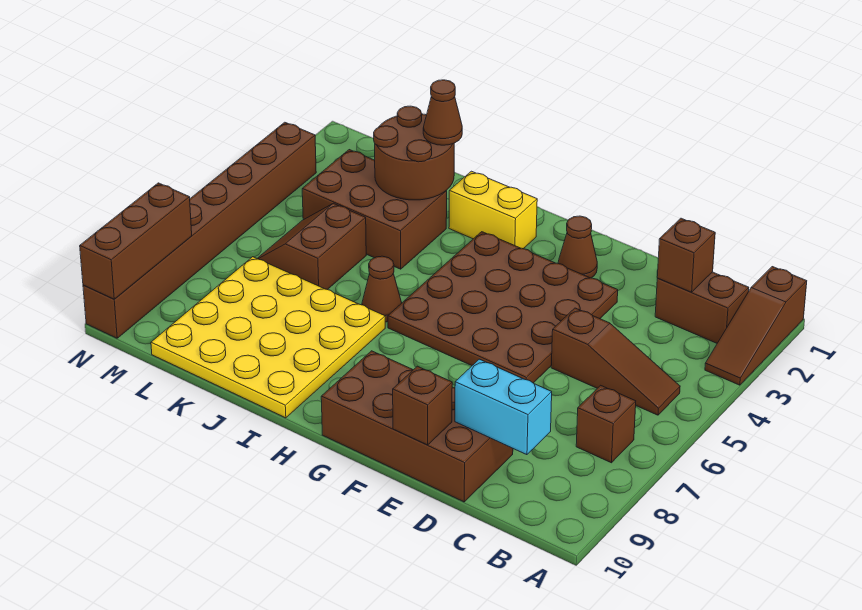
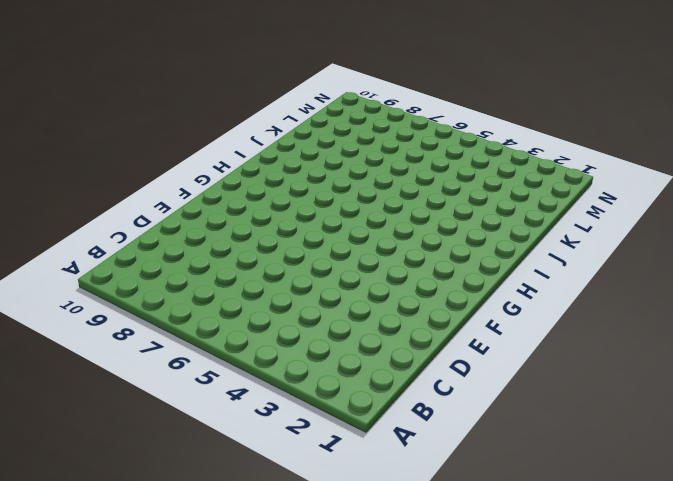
none -> brown 1x3 slope [705,267,807,385]
none -> brown 1x2 brick [655,272,749,343]
none -> brown 1x3 slope [551,308,680,415]

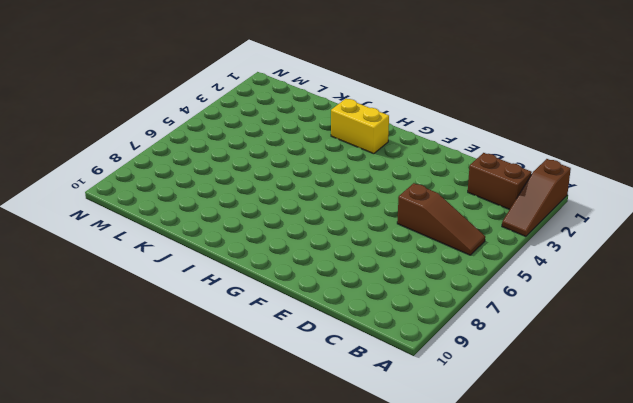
none -> brown 1x1 brick [576,385,636,463]
none -> brown 2x4 brick [321,351,513,502]
none -> brown 4x4 plate [388,232,618,383]

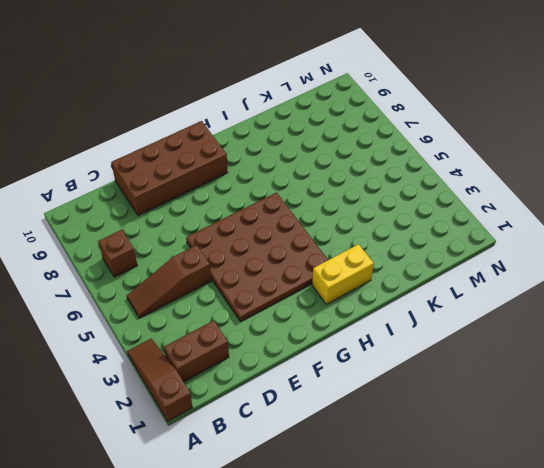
none -> brown 1x1 cone [558,216,597,278]
none -> brown 1x1 cone [362,256,402,322]
none -> yellow 4x4 plate [151,257,385,418]

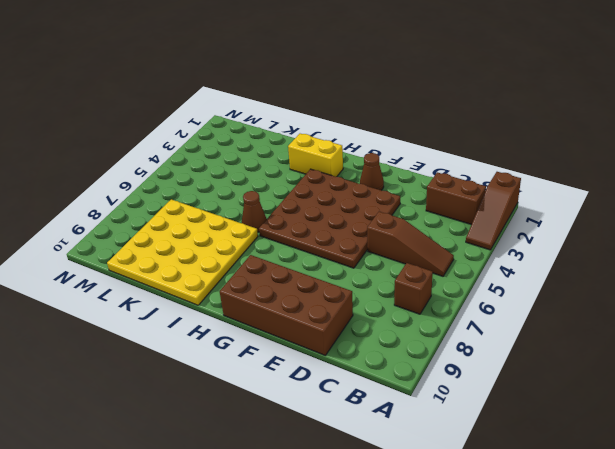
none -> brown 2x3 brick [302,150,447,269]
none -> brown 2x2 slope [257,203,366,290]
none -> brown 1x8 brick [83,122,316,338]

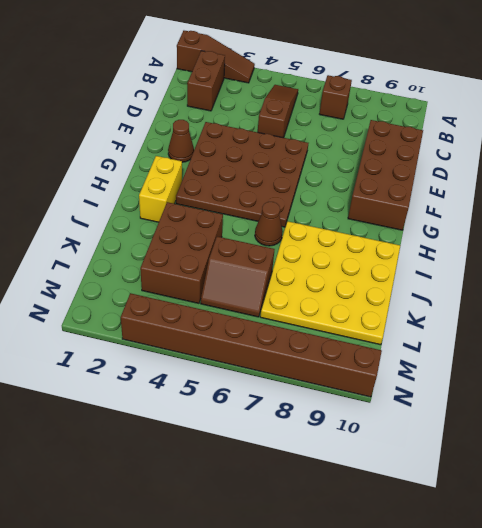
none -> brown 1x1 brick [657,218,715,292]
none -> cyan 1x2 brick [455,359,552,455]
none -> brown 1x1 brick [393,366,452,445]

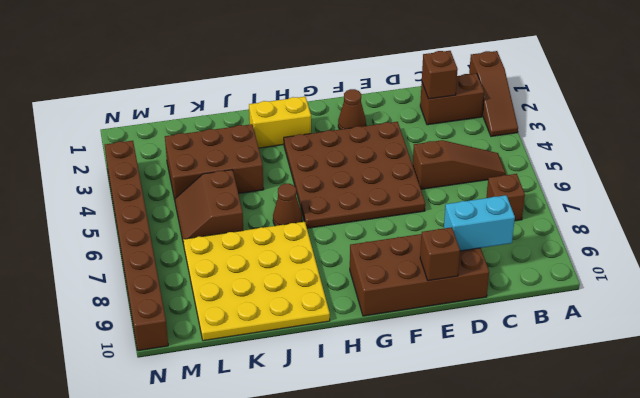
none -> brown 2x2 round brick [374,106,454,200]
none -> brown 1x3 brick [80,183,192,299]
none -> brown 1x1 cone [423,80,462,145]

